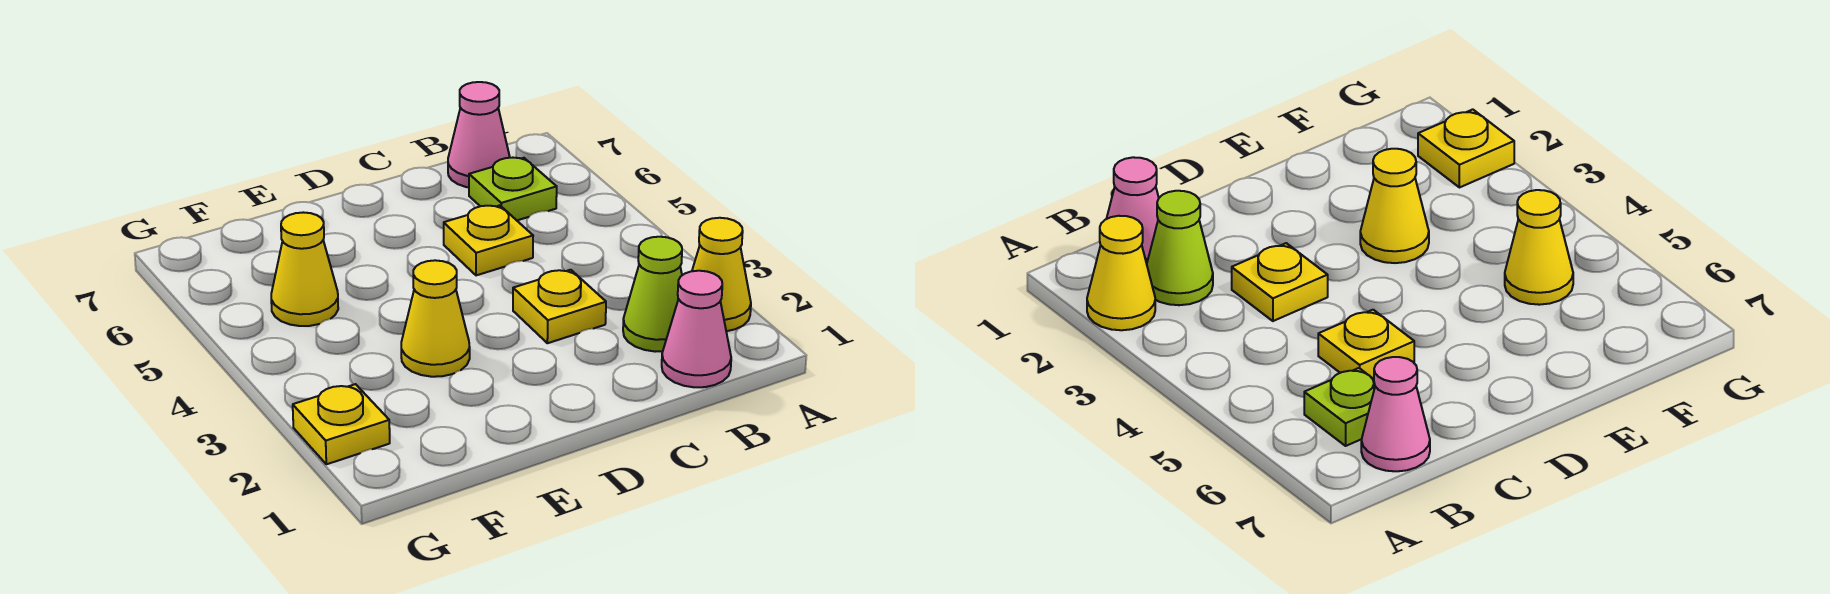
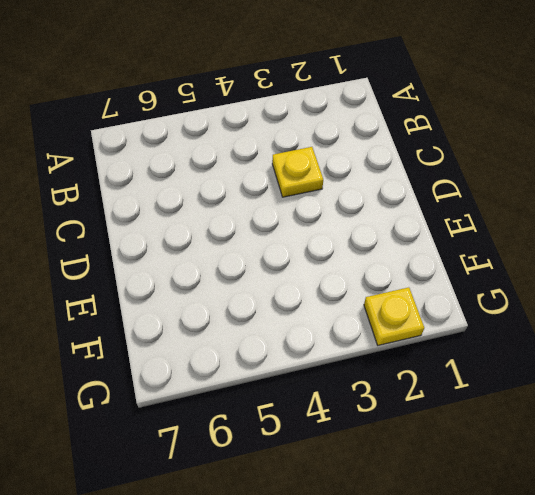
none -> yellow 1x1 cone [692,218,751,331]
none -> pink 1x1 cone [662,271,731,387]

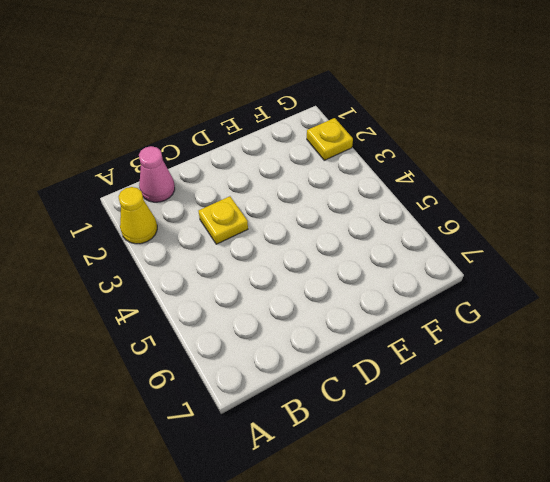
none -> lime 1x1 cone [623,237,682,352]
none -> lime 1x1 plate [469,158,557,220]

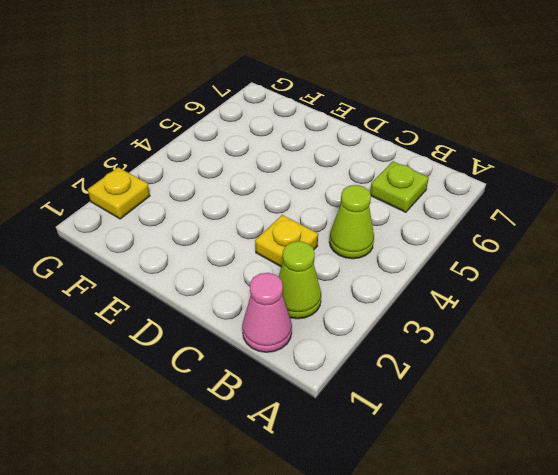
lime 1x1 cone [329,185,374,259] -> none
none -> yellow 1x1 cone [692,218,751,331]
none -> pink 1x1 cone [448,82,510,187]

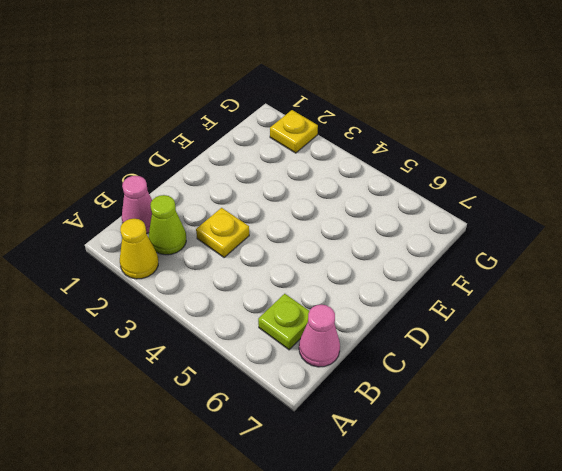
none -> yellow 1x1 plate [444,205,533,275]
none -> yellow 1x1 cone [401,260,470,377]

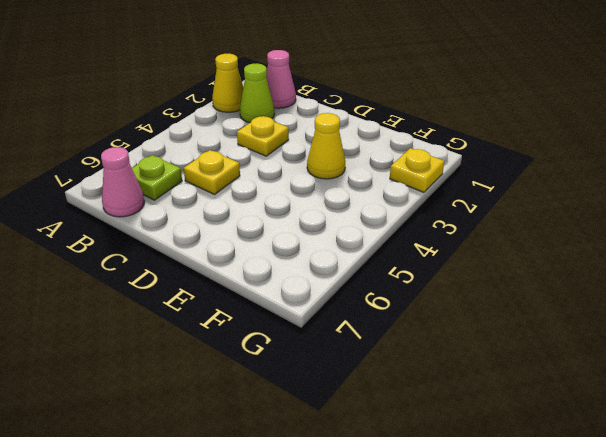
none -> yellow 1x1 cone [271,212,338,326]

